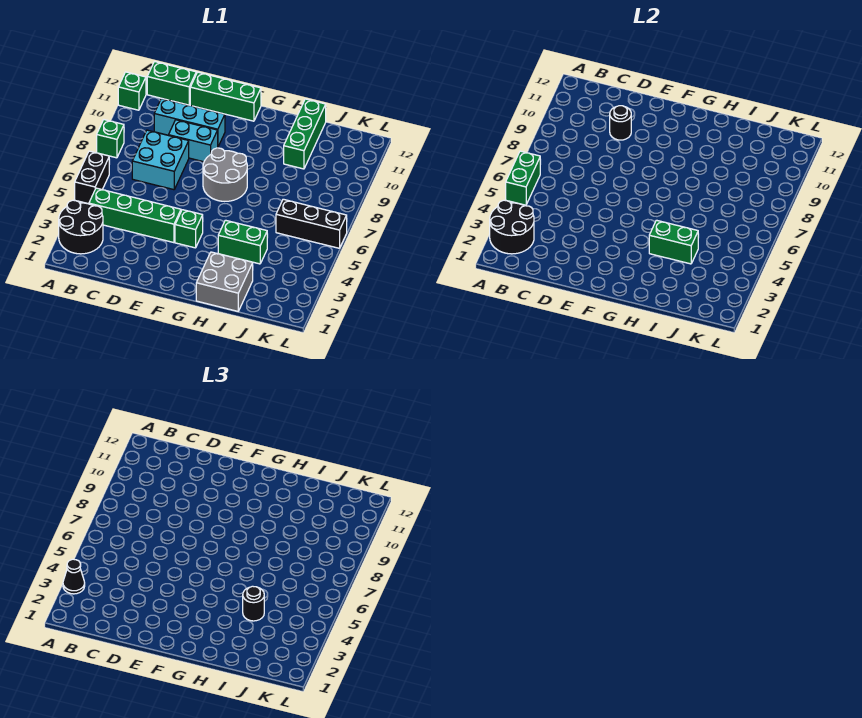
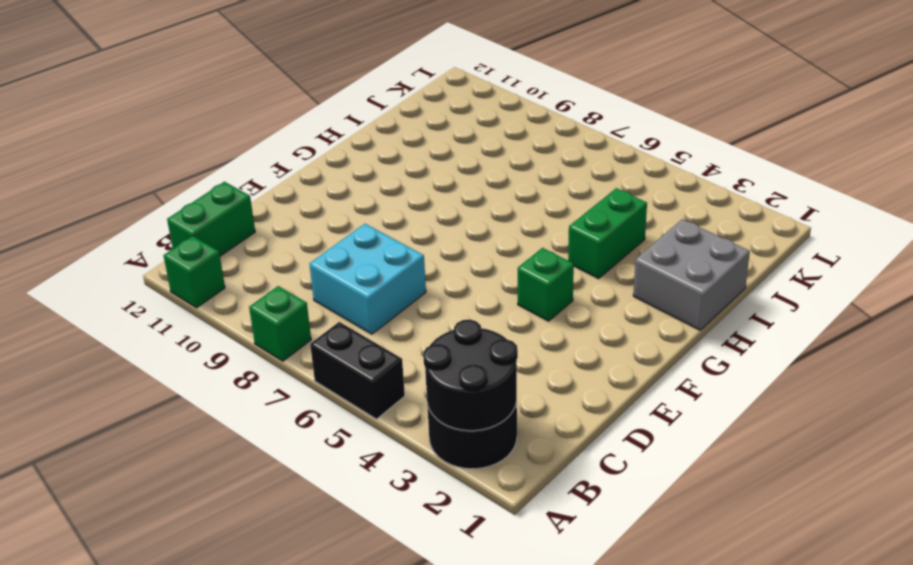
none -> green 1x4 brick [89,188,181,243]
none -> cyan 1x3 brick [154,98,225,146]
none -> cyan 1x2 brick [169,120,218,162]

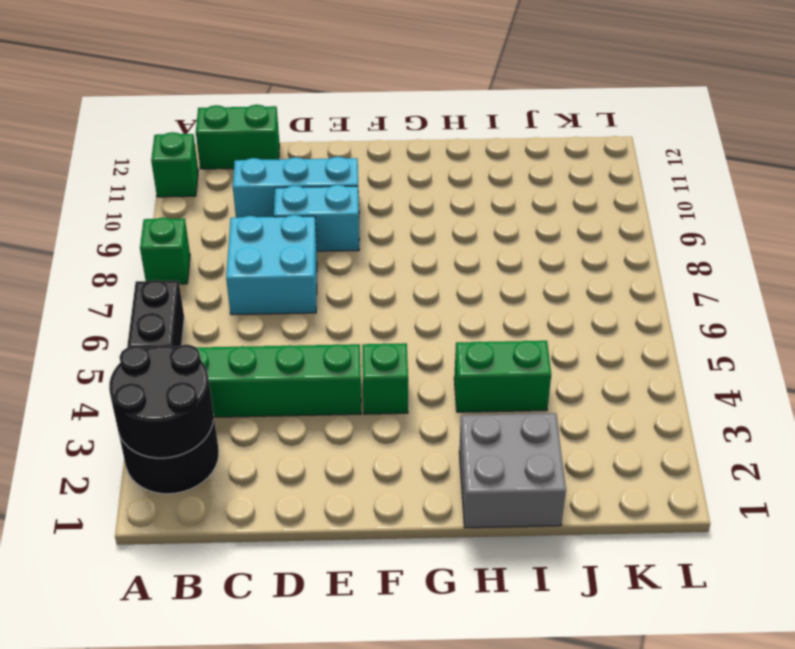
none -> green 1x3 brick [190,72,261,121]
none -> grey 2x2 round brick [203,148,247,201]
none -> green 1x3 brick [284,99,326,169]

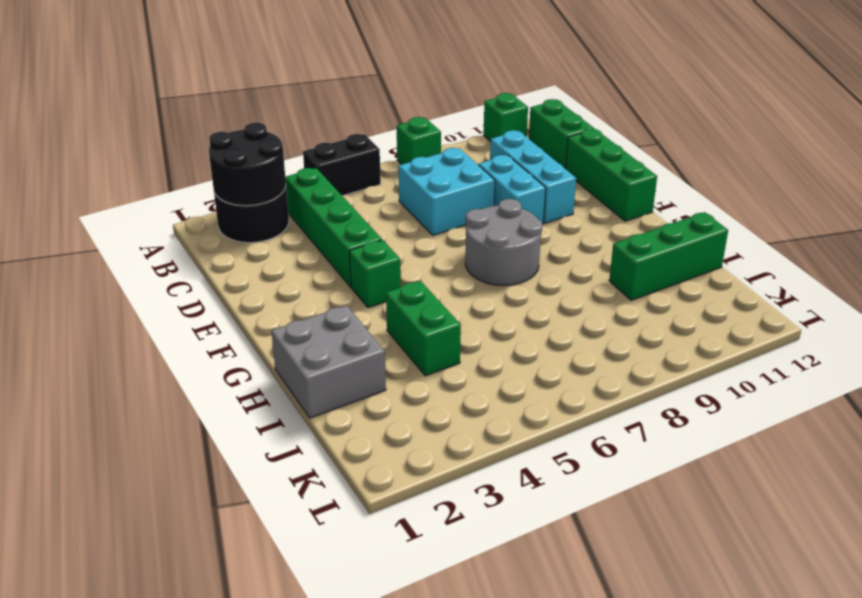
none -> black 1x3 brick [276,199,347,248]
none -> green 1x2 brick [506,151,540,205]
none -> black 1x1 round brick [610,106,631,140]

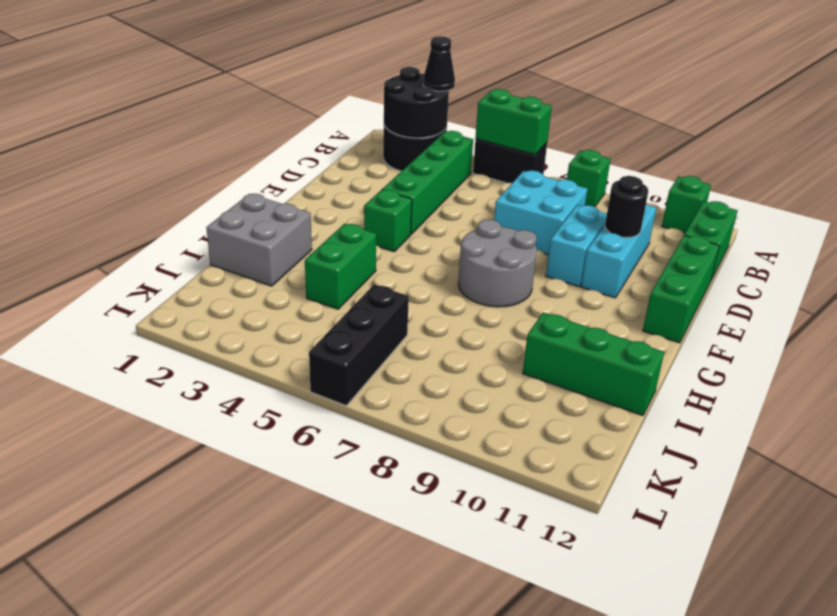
none -> green 1x2 brick [649,220,698,264]
none -> black 1x1 round brick [243,586,264,621]

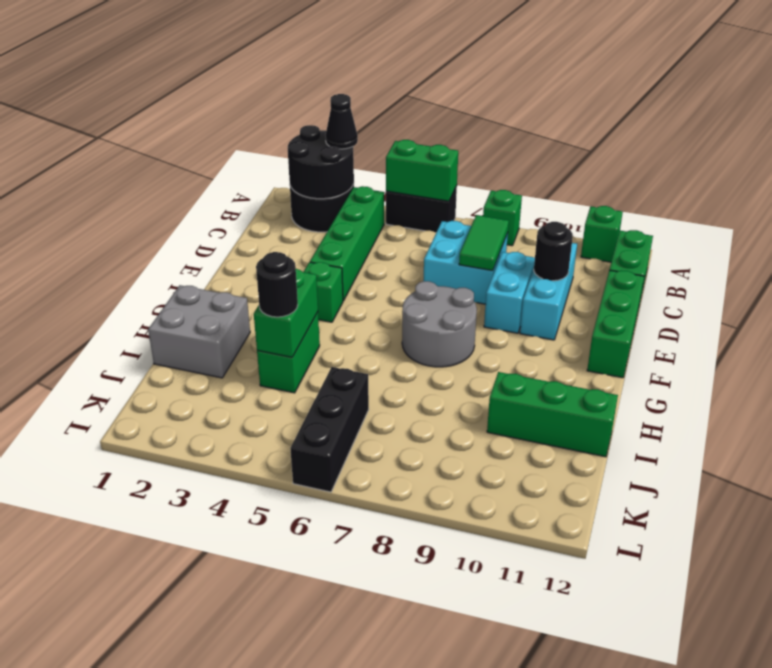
green 1x2 tile [459,215,509,271] -> none

